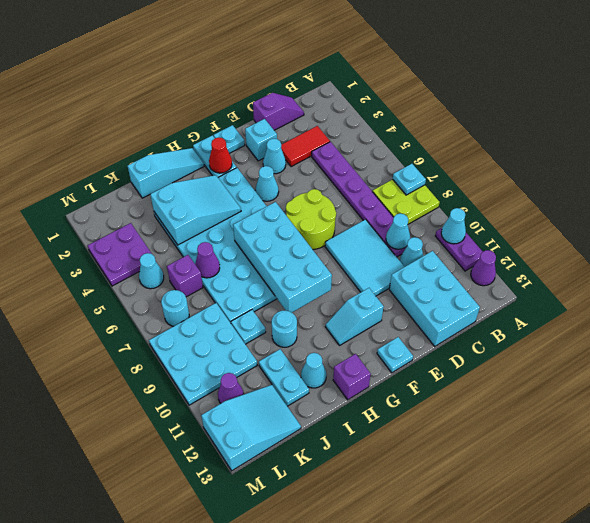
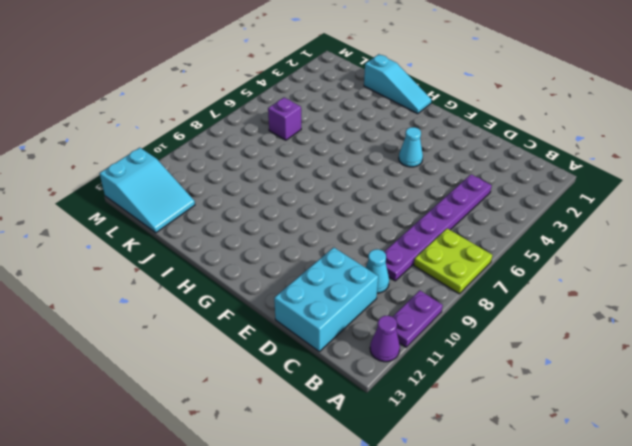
none -> purple 1x2 slope [253,93,304,130]
none -> red 1x2 tile [281,126,330,167]
none -> cyan 2x3 tile [325,219,404,296]
none -> cyan 1x1 brick [245,119,277,161]

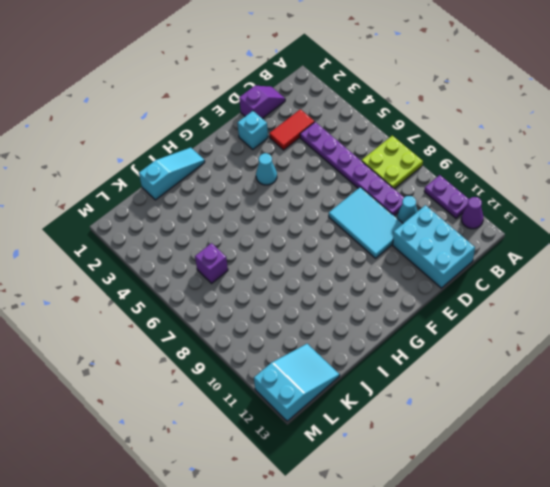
none -> cyan 1x1 cone [263,139,286,174]
none -> lime 2x2 round brick [286,189,336,249]
none -> cyan 1x1 plate [213,125,245,153]
none -> cyan 1x2 slope [325,288,384,345]

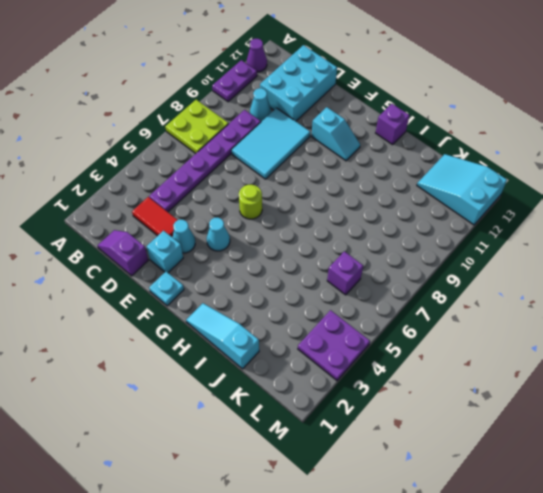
lime 1x1 round brick [239,185,262,219] -> lime 2x2 round brick [286,189,336,249]
none -> cyan 1x1 plate [377,337,413,373]
none -> cyan 1x2 plate [193,135,237,177]
none -> cyan 4x6 plate [154,168,277,323]
none -> cyan 1x1 round brick [272,311,297,347]

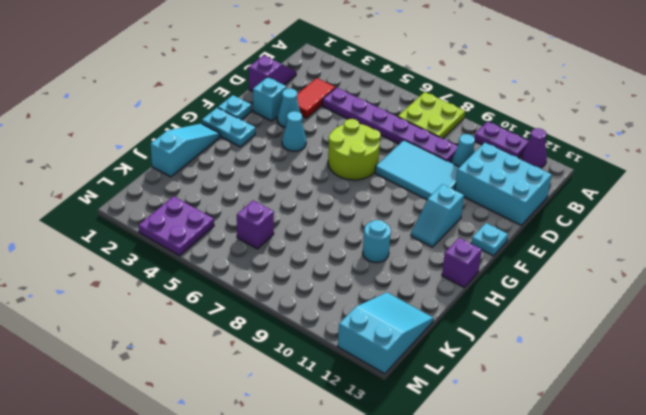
none -> cyan 4x6 plate [154,168,277,323]
none -> cyan 1x1 cone [301,353,326,388]
none -> cyan 1x1 plate [231,310,266,344]
none -> cyan 1x2 plate [259,349,309,406]

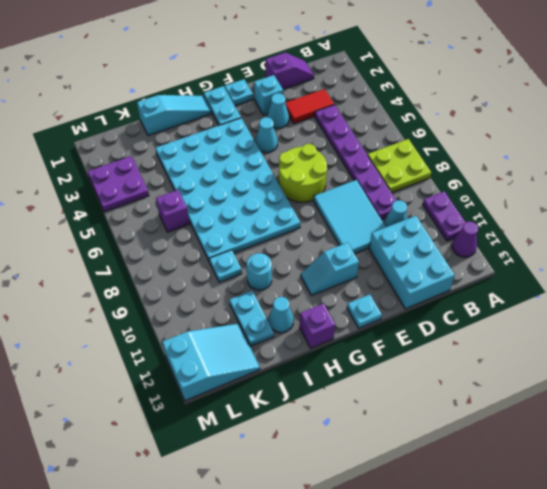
none -> cyan 3x3 plate [149,303,257,405]
none -> cyan 1x1 cone [139,253,164,289]
none -> cyan 1x1 round brick [161,290,189,326]
none -> purple 1x1 cone [218,373,244,403]

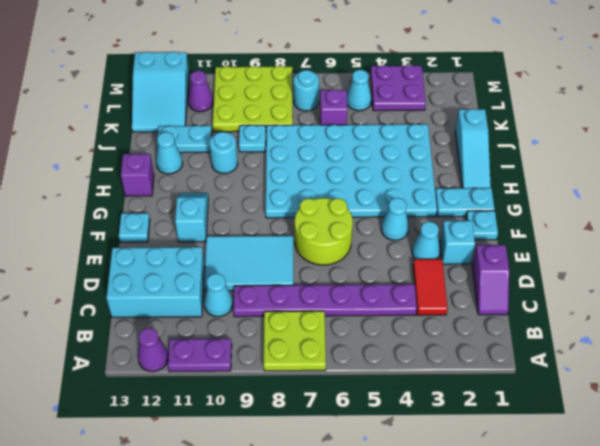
lime 3x3 plate [213,66,293,132] -> cyan 3x3 plate [149,303,257,405]
none -> cyan 1x1 plate [393,164,426,195]
none -> cyan 1x1 cone [441,208,466,244]
none -> cyan 1x1 cone [386,214,410,249]
none -> red 1x1 cone [209,138,232,173]

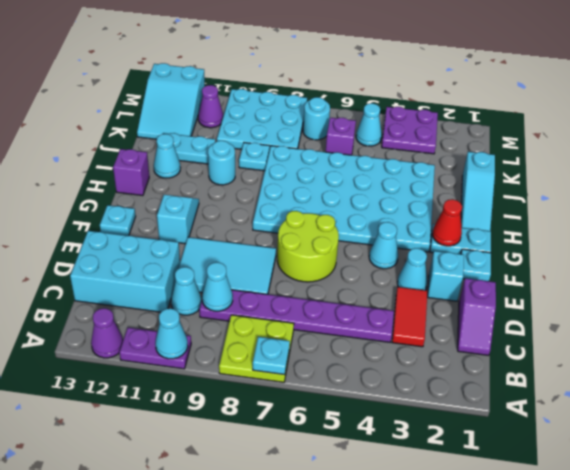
none -> cyan 2x4 brick [233,202,332,313]
none -> cyan 2x3 slope [150,175,241,245]
none -> purple 1x1 cone [195,242,220,278]

